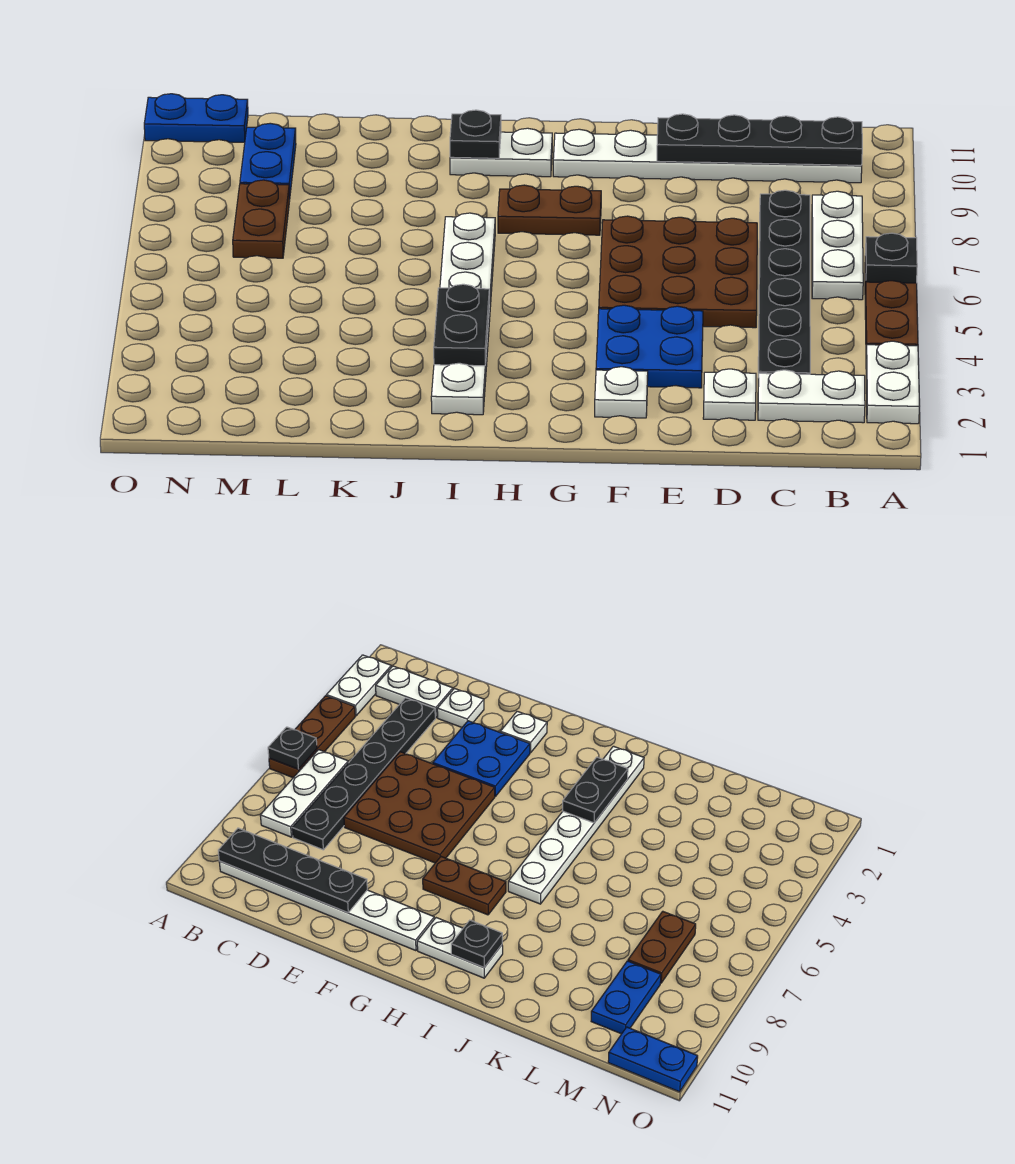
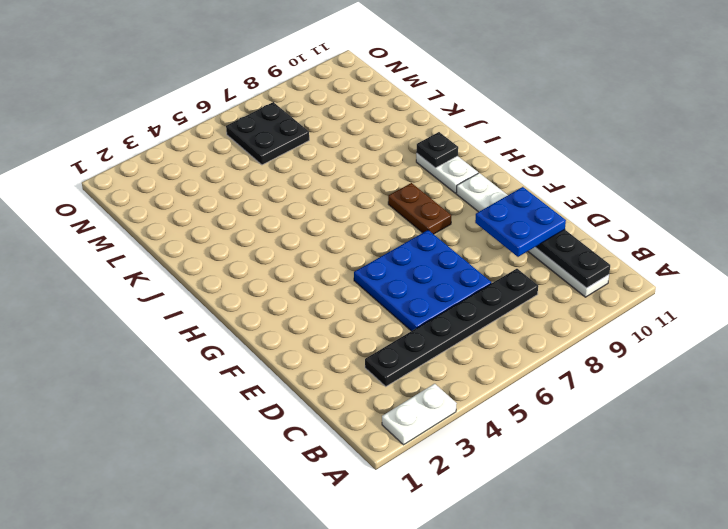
blue 3x3 plate [354,230,491,331] -> brown 3x3 plate [599,216,757,328]
blue 2x2 plate [475,187,566,257] -> blue 2x2 plate moved to [596,305,703,388]
black 2x2 plate [226,102,309,165] -> brown 1x2 plate [233,180,290,258]
none -> brown 1x3 plate [865,256,918,349]
none -> white 1x2 plate [758,370,865,423]
none -> white 1x3 plate [812,191,863,300]

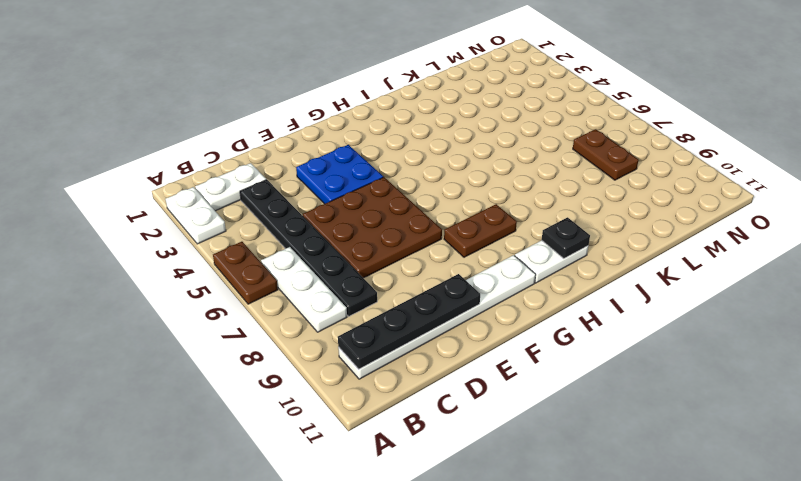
brown 1x2 plate [213,242,278,304] -> brown 1x3 plate [865,256,918,349]
none -> white 1x1 plate [703,369,756,420]
none -> white 1x1 plate [595,367,648,418]
none -> white 1x6 plate [431,213,495,415]

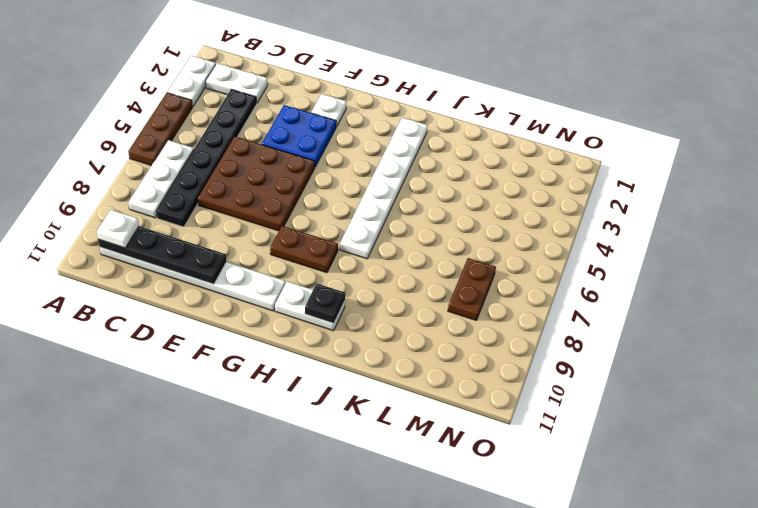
white 1x1 plate [97,210,139,248] -> white 1x1 plate moved to [703,369,756,420]
none -> blue 1x2 plate [240,123,296,200]
none -> blue 1x2 plate [144,94,248,142]
none -> black 1x1 plate [865,233,917,283]

